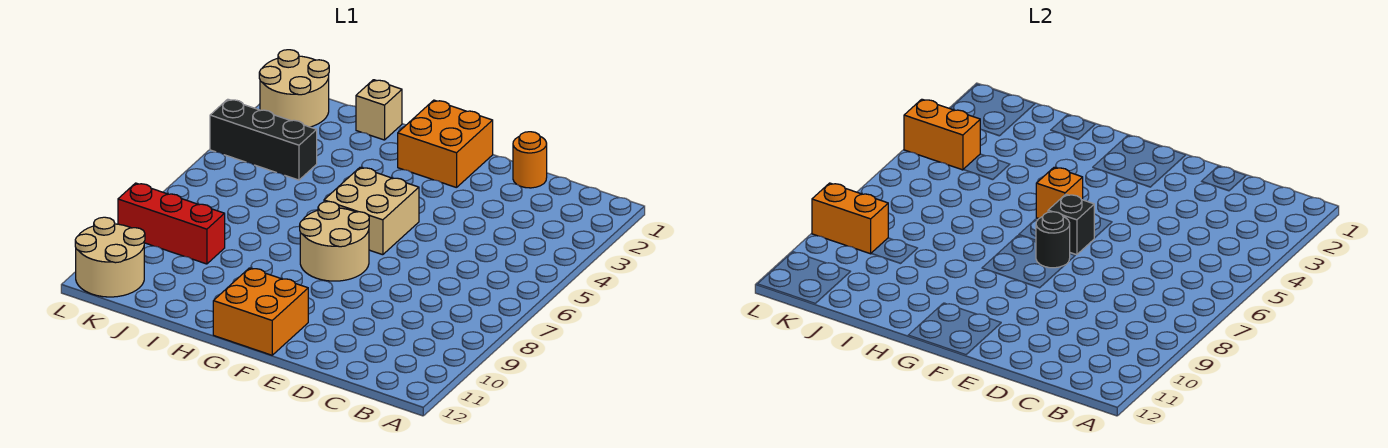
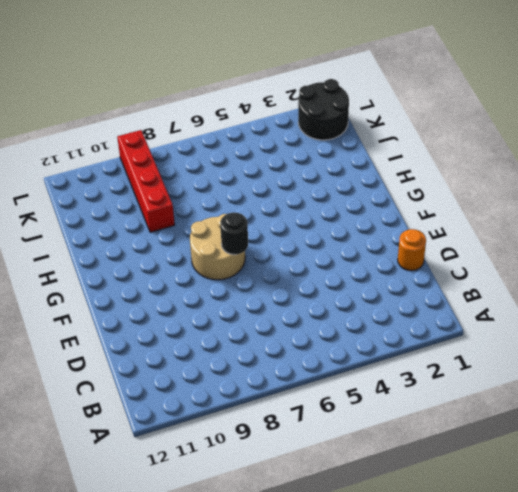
red 1x4 brick [117,130,175,232] -> red 1x3 brick [118,183,225,264]
black 2x2 round brick [298,79,349,140] -> tan 2x2 round brick [259,50,329,127]
none -> orange 2x2 brick [398,100,493,188]
none -> tan 2x2 brick [324,167,419,255]
none -> orange 2x2 brick [213,268,308,355]

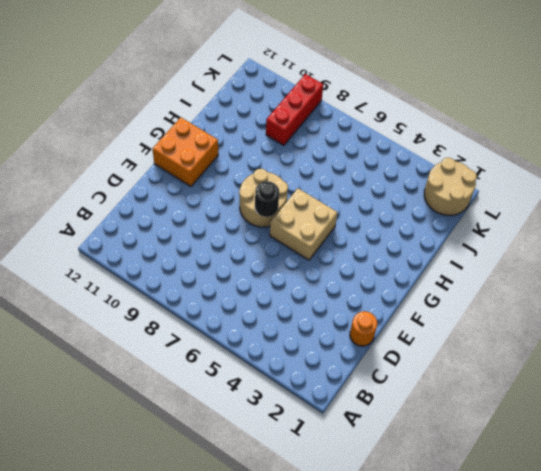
none -> orange 2x2 brick [398,100,493,188]
none -> tan 1x1 brick [356,80,402,140]
none -> black 1x3 brick [210,99,317,180]

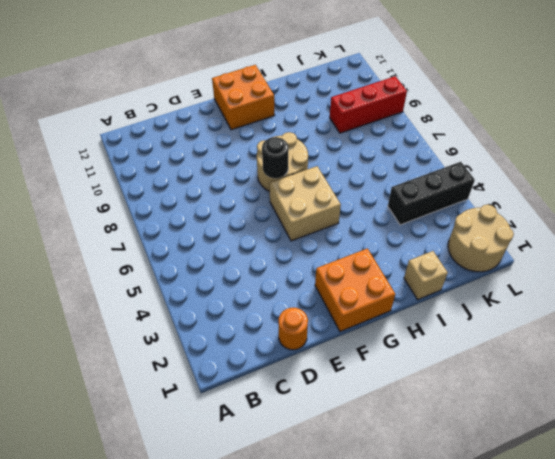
none -> tan 2x2 round brick [75,217,145,297]
none -> black 1x1 brick [1048,194,1094,255]
none -> orange 1x1 brick [1036,167,1083,218]

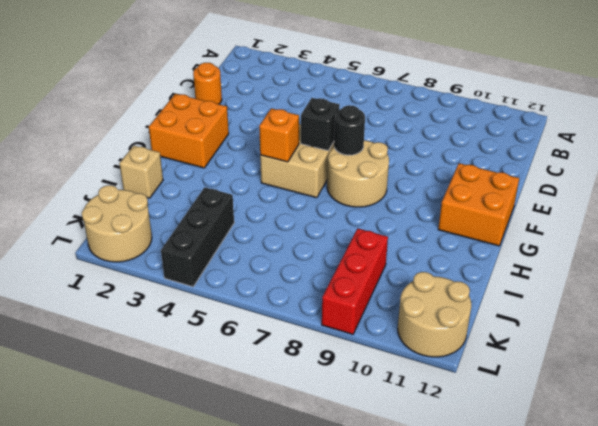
none -> orange 1x2 brick [904,99,980,170]
none -> orange 1x2 brick [812,183,888,254]

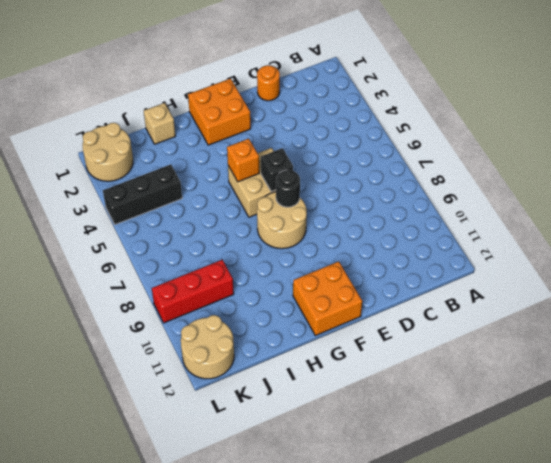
none -> orange 1x2 brick [904,99,980,170]
none -> orange 1x2 brick [812,183,888,254]

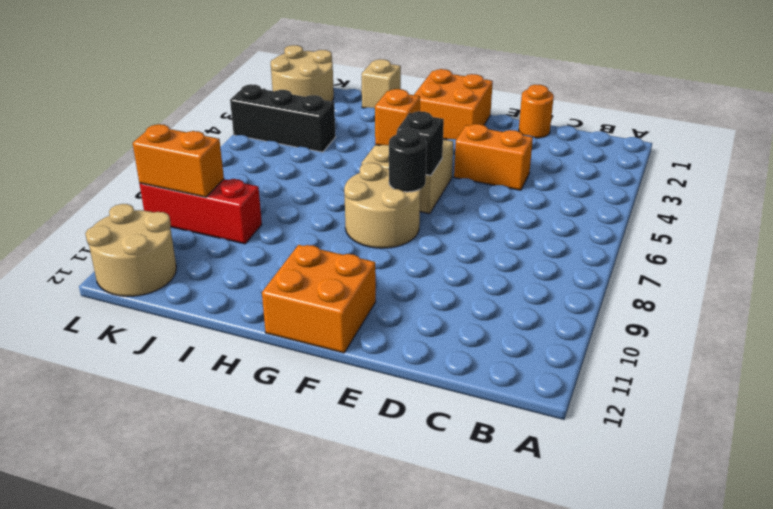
orange 1x2 brick [454,124,533,190] -> orange 1x2 brick moved to [904,99,980,170]

